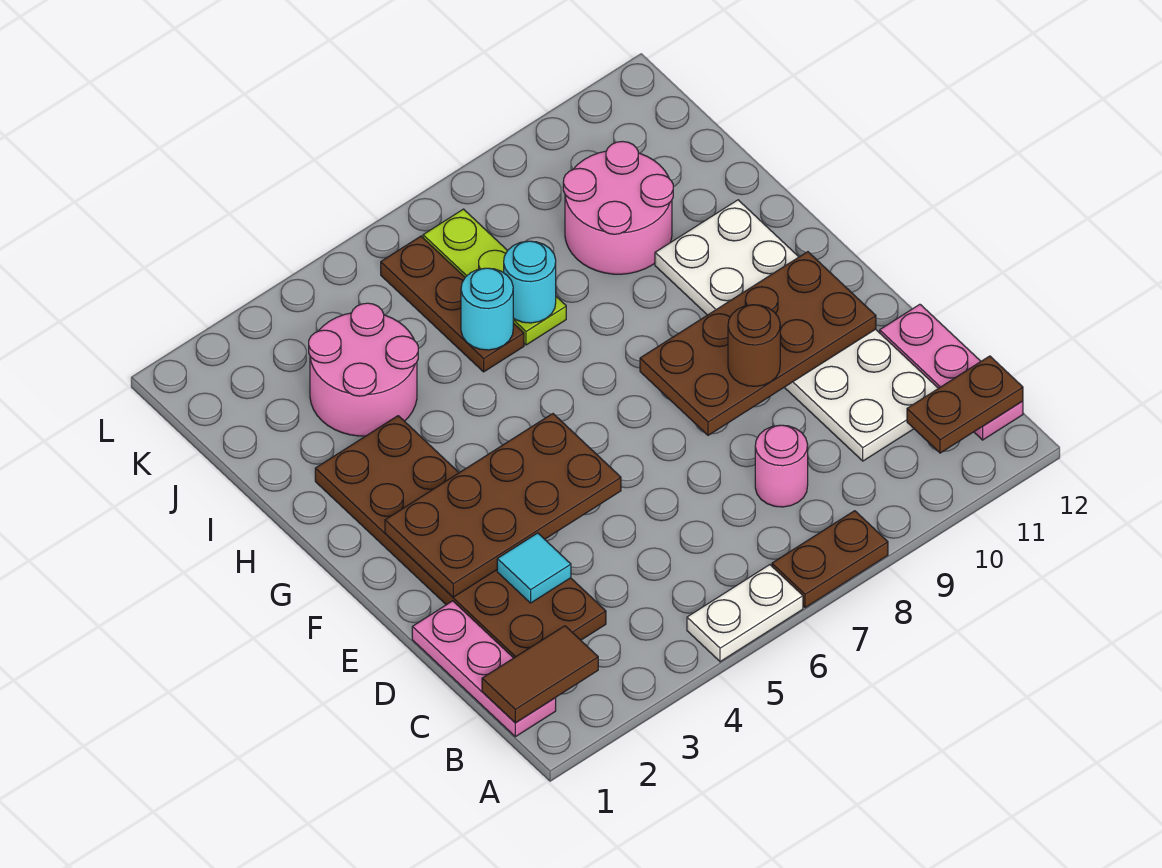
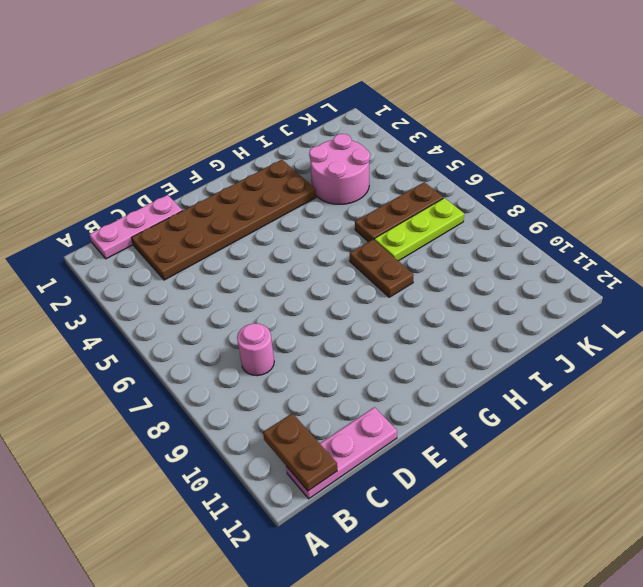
brown 1x2 plate [349,239,413,297] -> brown 1x2 plate moved to [772,511,888,608]
none -> white 1x2 plate [687,565,803,662]
none -> white 2x6 plate [655,200,938,461]
none -> pink 2x2 round brick [563,141,673,274]

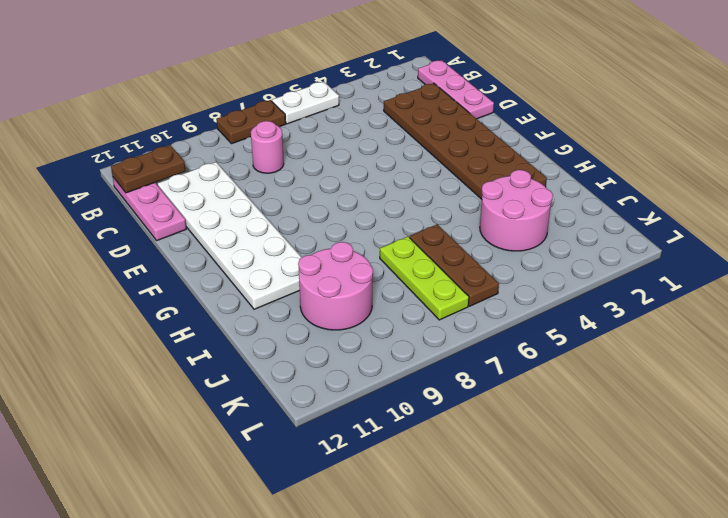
none -> brown 1x2 tile [482,626,598,723]
none -> cyan 1x1 tile [497,533,571,603]
none -> brown 2x4 plate [385,414,621,597]

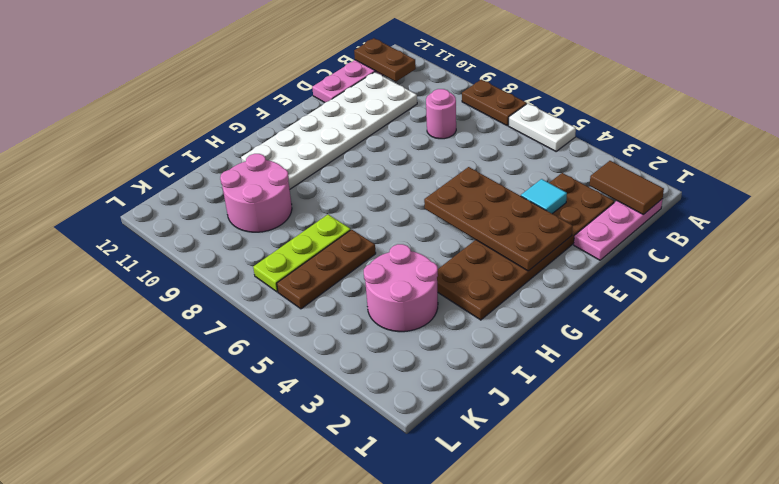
none -> brown 2x4 plate [640,252,876,435]
none -> cyan 1x1 round brick [461,268,513,350]
none -> cyan 1x1 round brick [504,241,556,323]

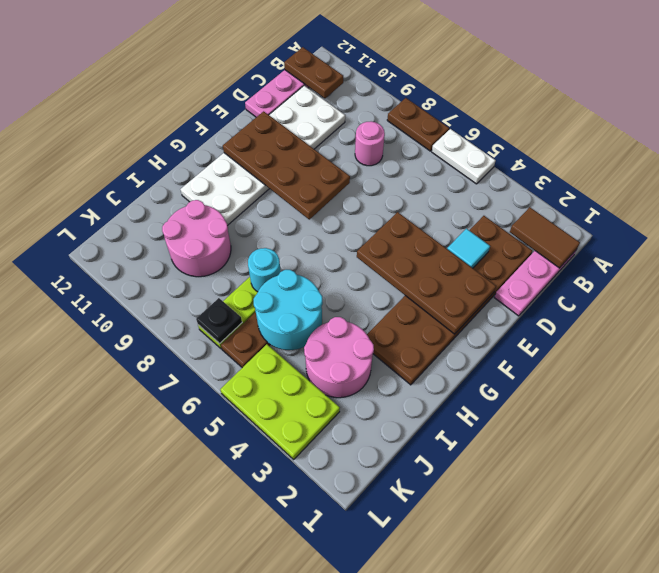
cyan 2x2 round brick [254,270,323,350] -> cyan 1x1 round brick [461,268,513,350]
lime 2x3 plate [220,344,340,459] -> none
black 1x1 plate [196,298,242,344] -> none
none -> brown 1x1 round brick [728,305,780,386]

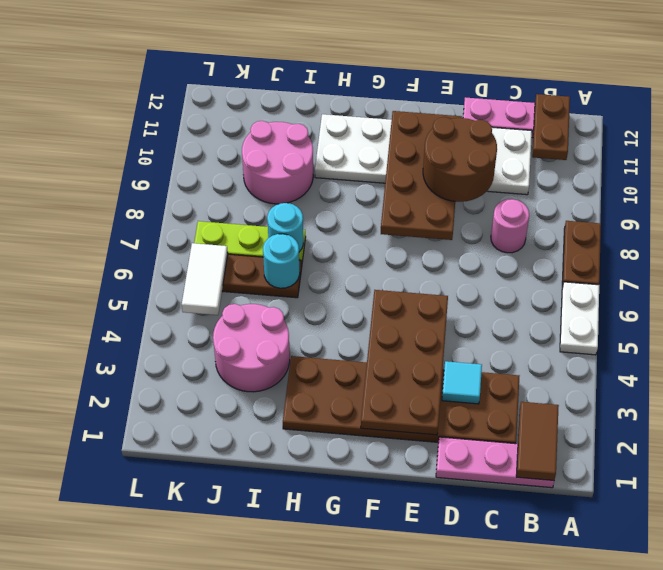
brown 2x2 round brick [423,117,497,202] -> brown 1x1 round brick [728,305,780,386]
white 1x2 tile [182,243,228,315] -> none

